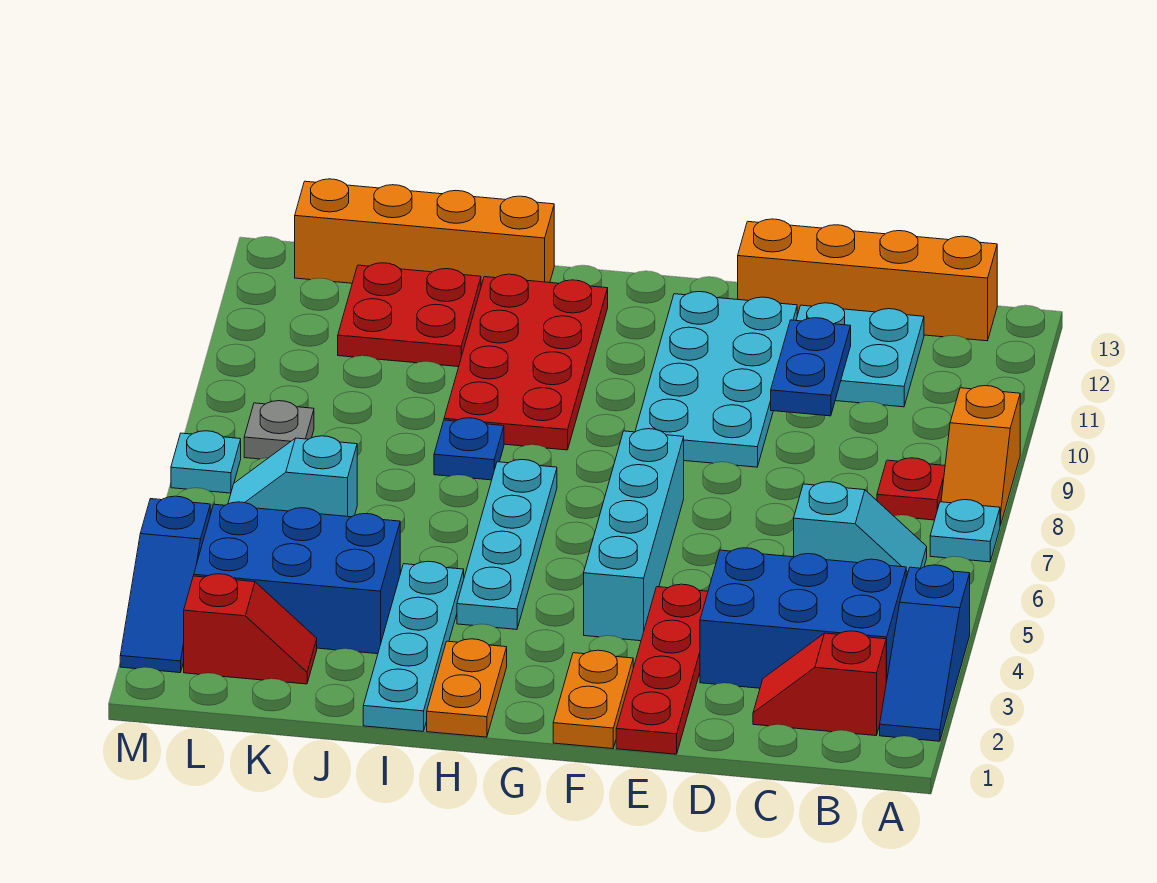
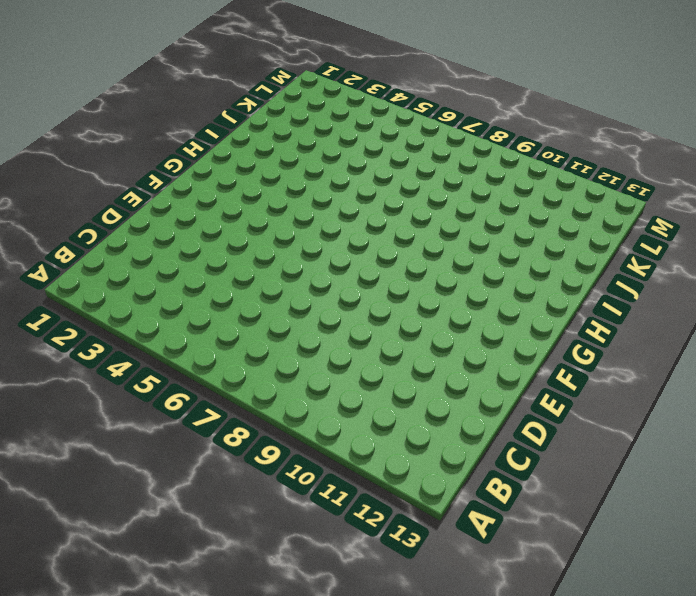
none -> blue 1x3 slope [880,565,970,741]
none -> cyan 1x1 plate [930,500,1000,562]
none -> orange 1x2 slope [941,386,1020,526]

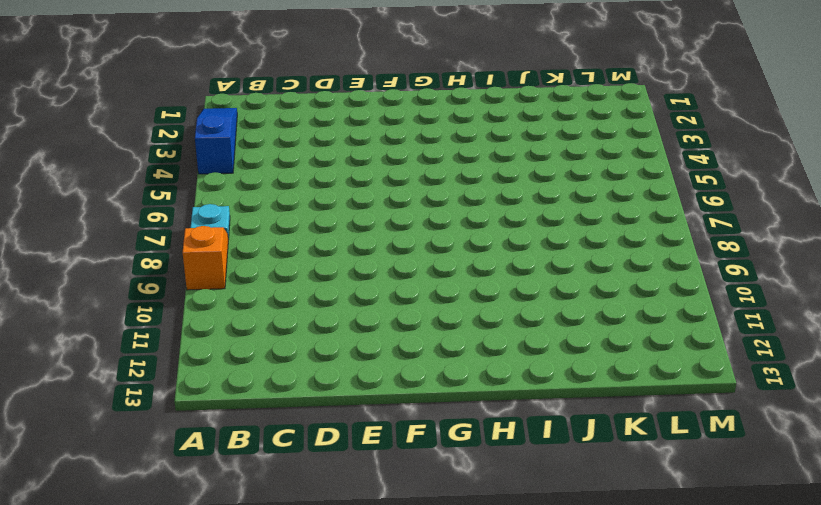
none -> red 1x2 slope [753,631,886,736]
none -> blue 2x3 brick [700,548,906,688]
none -> cyan 1x2 slope [794,482,927,578]

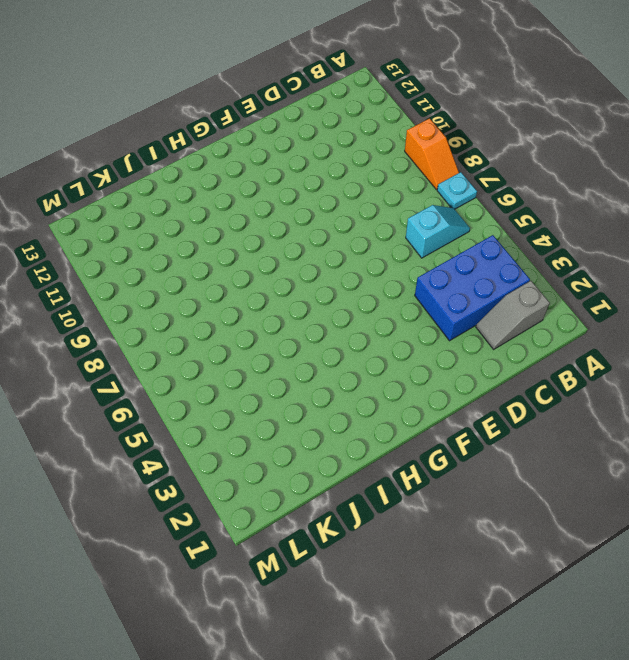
grey 1x2 slope [476,281,550,349] -> red 1x2 slope [753,631,886,736]
none -> blue 1x3 slope [880,565,970,741]
none -> red 1x1 plate [877,458,945,520]
none -> orange 1x4 brick [738,219,997,341]

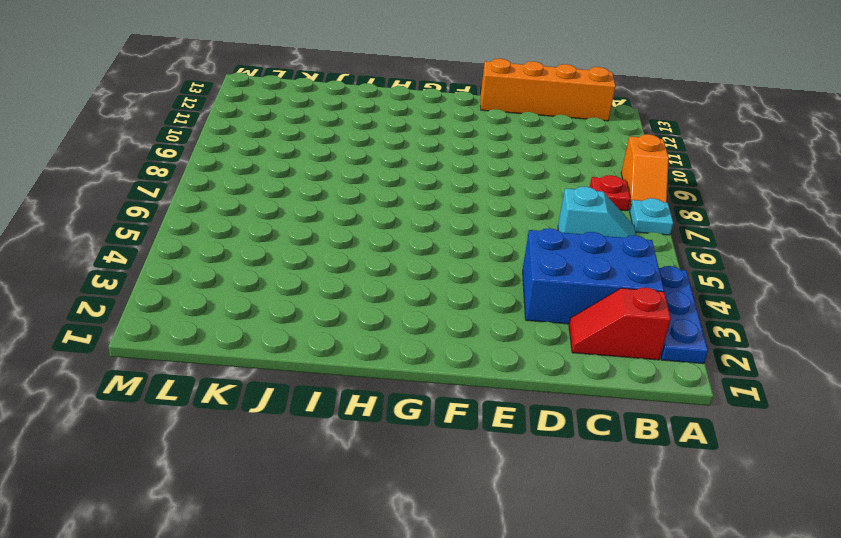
blue 1x3 plate [659,266,708,364] -> blue 1x3 slope [880,565,970,741]
none -> cyan 2x2 plate [796,303,924,407]
none -> red 1x4 plate [616,584,708,754]
none -> cyan 2x4 plate [635,292,797,467]

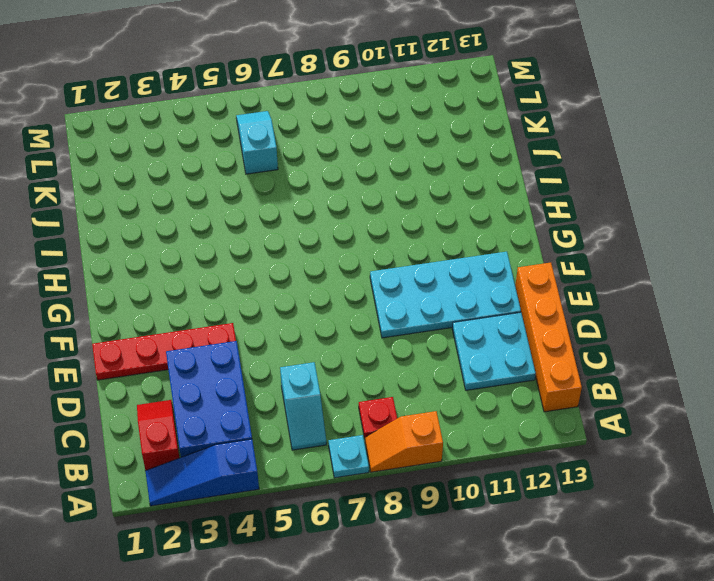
none -> orange 1x2 plate [553,650,633,749]
none -> cyan 1x4 brick [584,429,684,641]
none -> orange 1x2 plate [427,639,507,737]

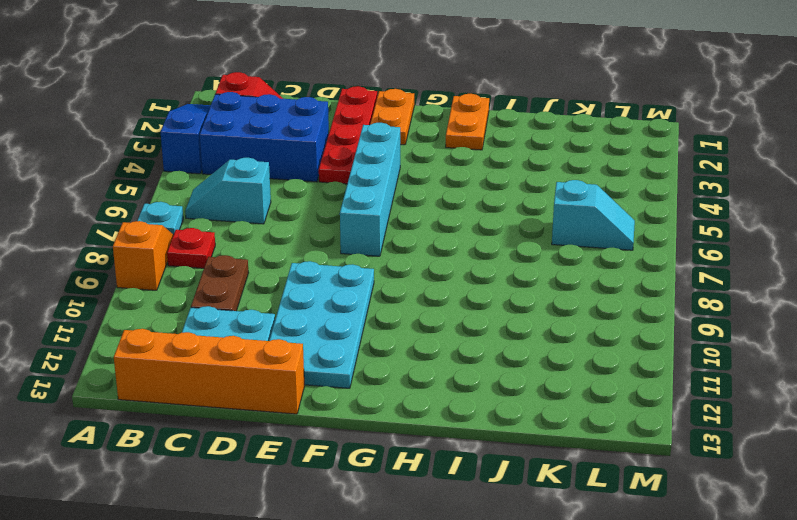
brown 1x2 plate [191,255,249,311] -> none
none -> cyan 1x4 plate [457,460,557,629]
none -> red 2x4 plate [444,274,608,450]
none -> cyan 1x4 plate [363,561,464,731]

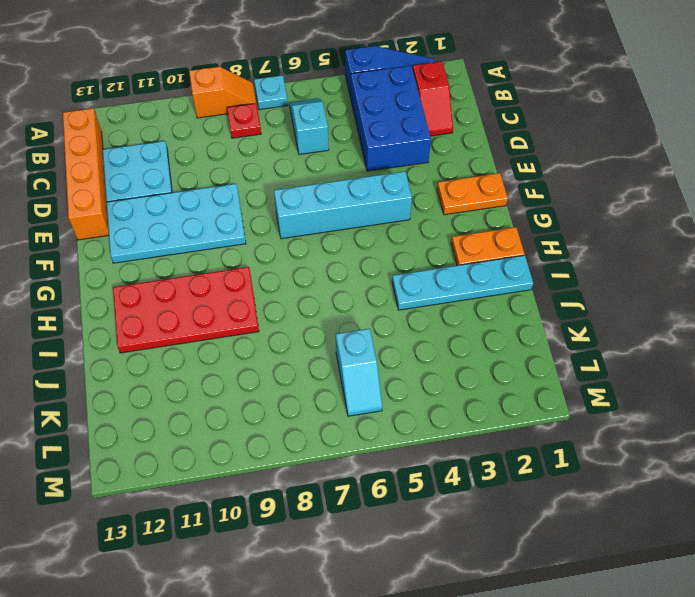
none -> red 1x4 plate [616,584,708,754]
none -> cyan 1x4 plate [457,460,557,629]
none -> blue 1x1 plate [434,418,504,480]

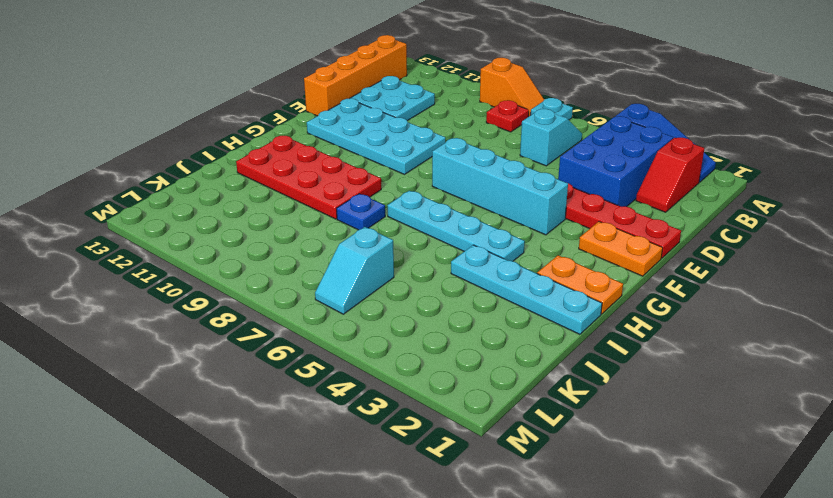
none -> orange 1x4 brick [295,179,554,286]
none -> blue 2x3 brick [194,502,400,654]
none -> red 2x2 plate [338,263,481,367]

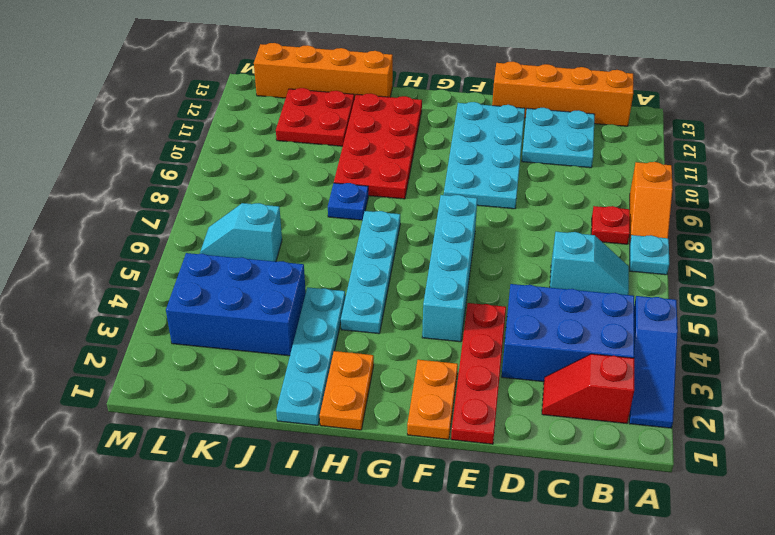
none -> red 1x2 slope [184,574,317,684]
none -> grey 1x1 plate [244,401,314,459]
none -> blue 1x3 slope [120,496,210,673]

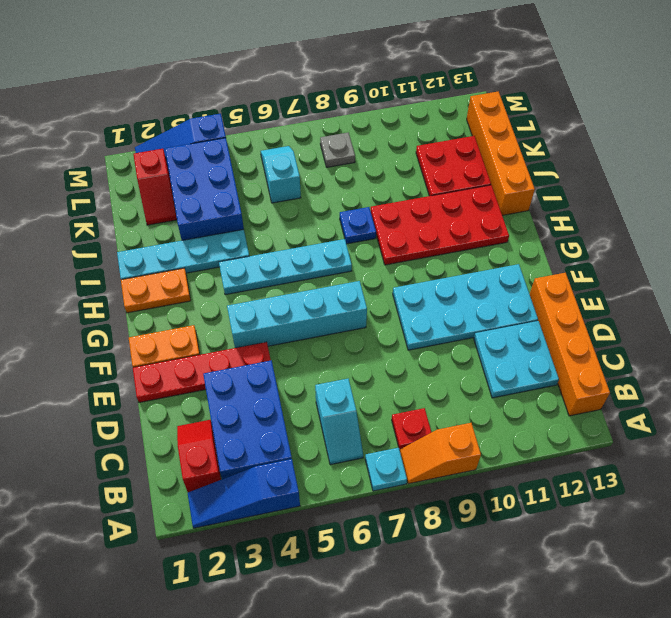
none -> cyan 1x1 plate [171,431,241,493]
none -> blue 1x2 plate [771,318,851,416]

